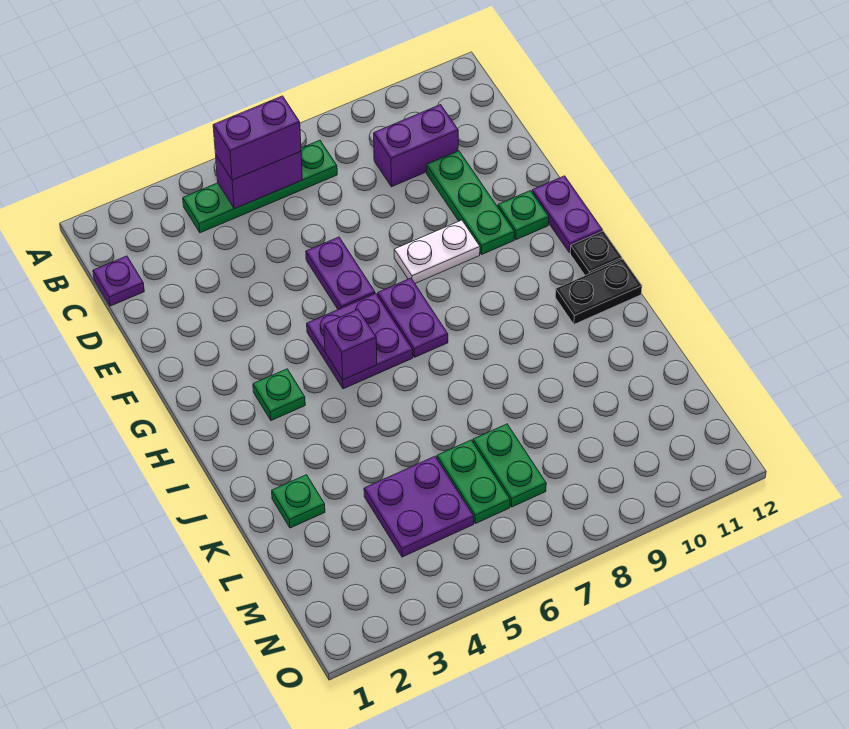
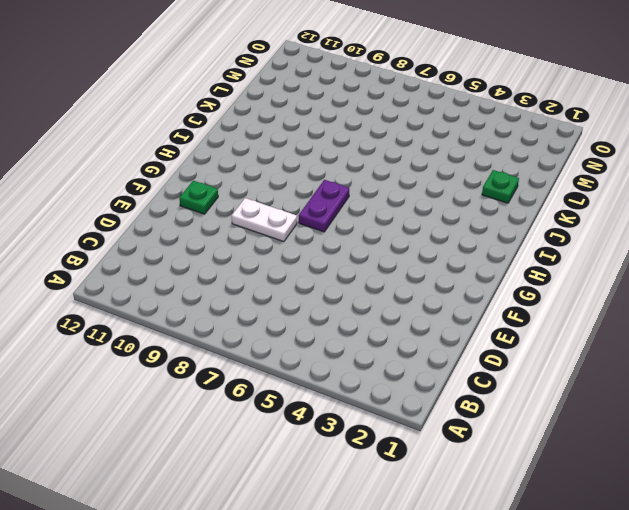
none -> green 1x4 plate [183,140,337,233]
none -> purple 1x1 plate [93,256,144,306]
none -> purple 1x2 brick [374,105,458,187]

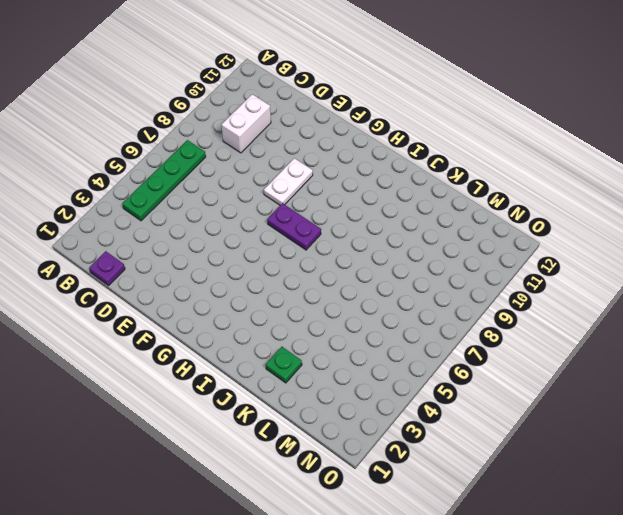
white 1x2 brick [222,94,271,153] -> purple 1x2 brick [374,105,458,187]
none -> green 1x3 plate [427,151,514,255]
none -> purple 1x2 plate [306,237,375,309]
none -> green 1x1 plate [498,191,549,240]

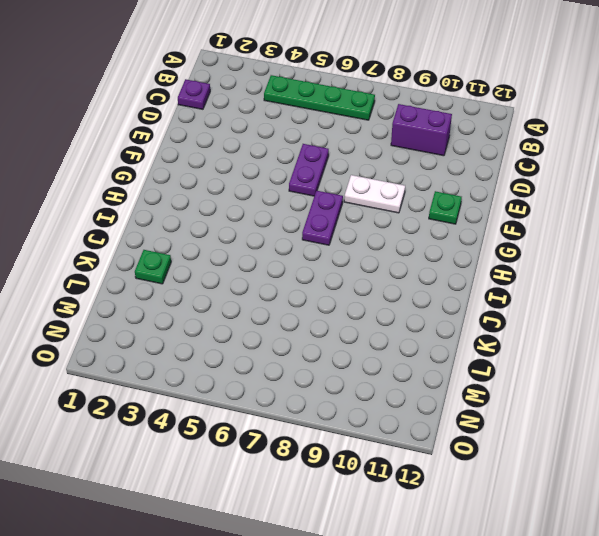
none -> green 1x3 plate [427,151,514,255]
none -> purple 1x2 plate [532,176,602,253]
none -> purple 2x2 plate [307,293,413,389]

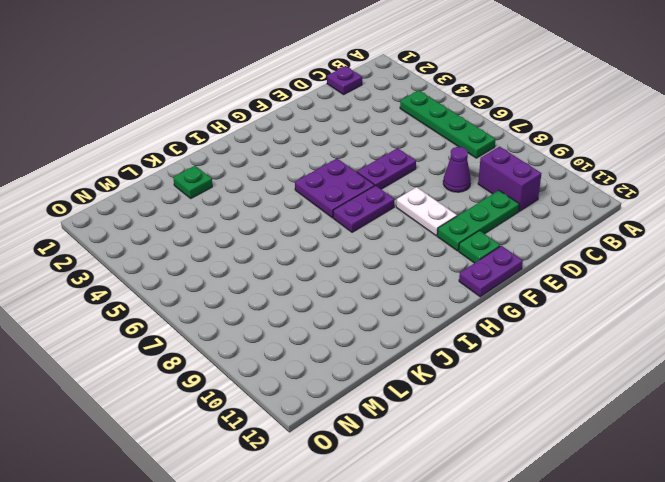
purple 1x1 cone [443,147,471,192] -> none
none -> green 1x1 plate [253,369,305,420]
none -> black 1x1 plate [570,231,622,275]
none -> black 1x2 plate [555,259,642,324]

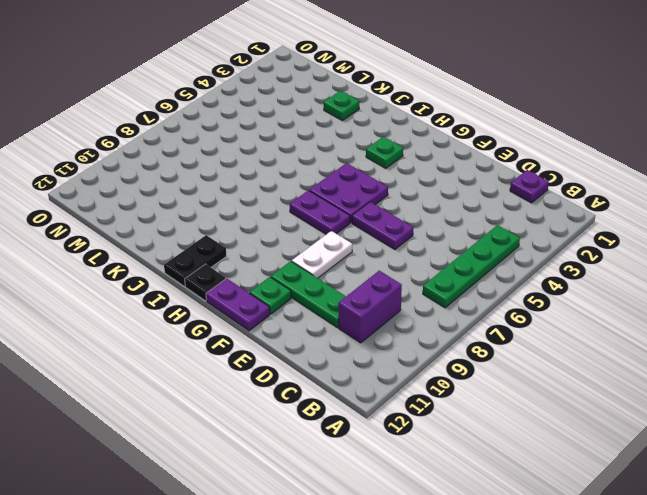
none -> purple 2x2 plate [364,456,474,557]
none -> green 1x2 plate [437,440,510,524]
none -> green 1x2 plate [473,424,546,507]

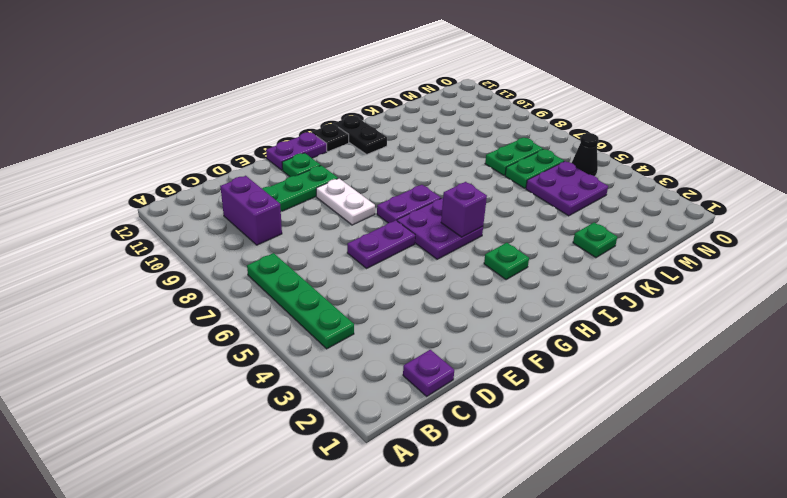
black 1x1 cone [572,133,599,176] -> none
none -> purple 1x2 brick [216,152,302,209]
none -> purple 1x2 brick [213,96,301,180]

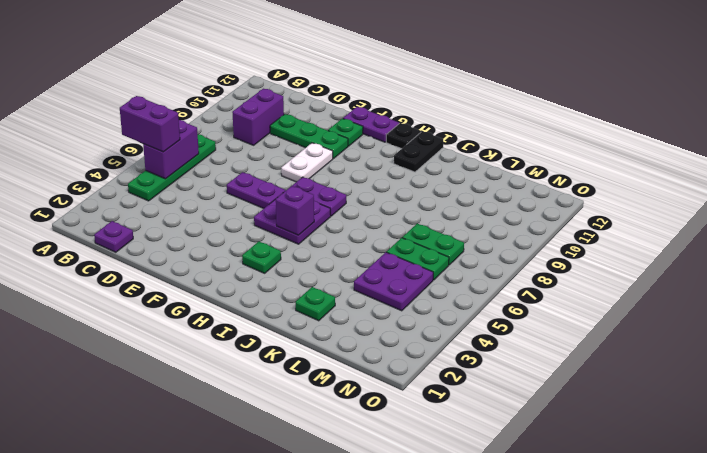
purple 1x2 brick [120,96,180,152] -> purple 1x2 brick turned to [213,96,301,180]

